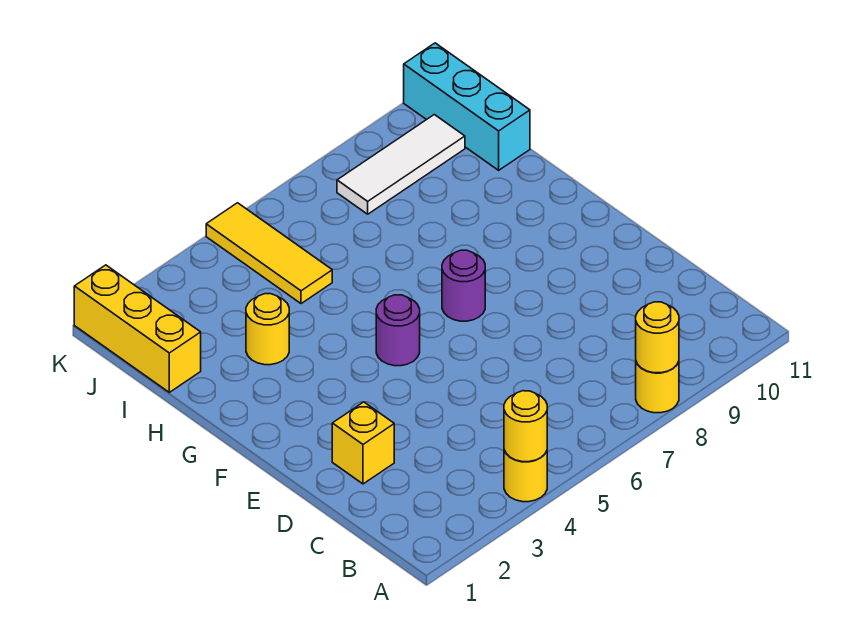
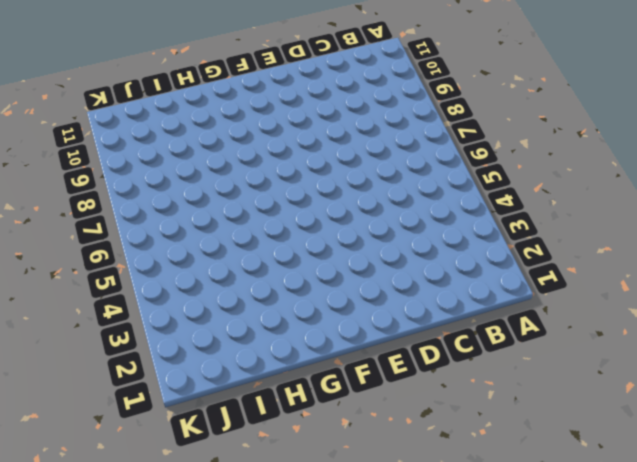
none -> yellow 1x1 round brick [504,450,547,502]
none -> yellow 1x1 round brick [636,362,679,413]
none -> yellow 1x1 brick [332,402,394,484]

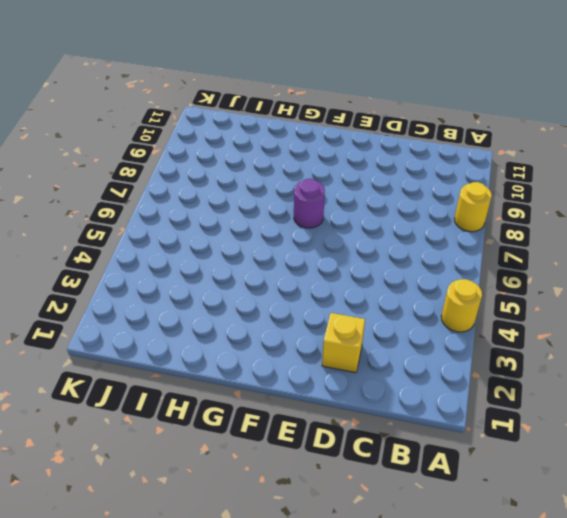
none -> purple 1x1 round brick [376,295,420,366]
none -> yellow 1x1 round brick [246,294,289,365]
none -> yellow 1x3 brick [74,265,201,392]

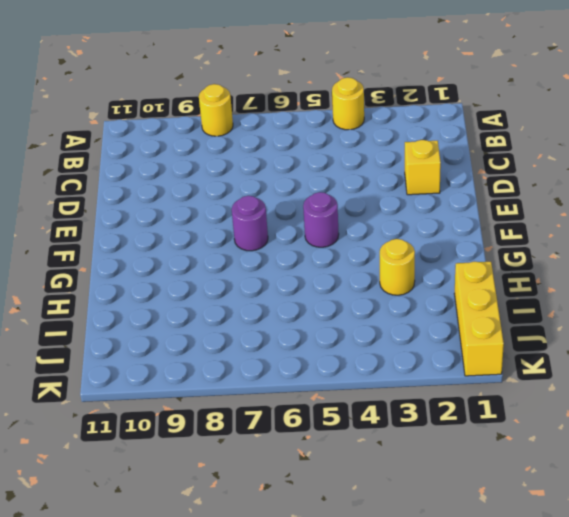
none -> yellow 1x3 tile [206,203,332,304]
none -> cyan 1x3 brick [404,43,530,170]
none -> white 1x3 tile [337,115,465,214]

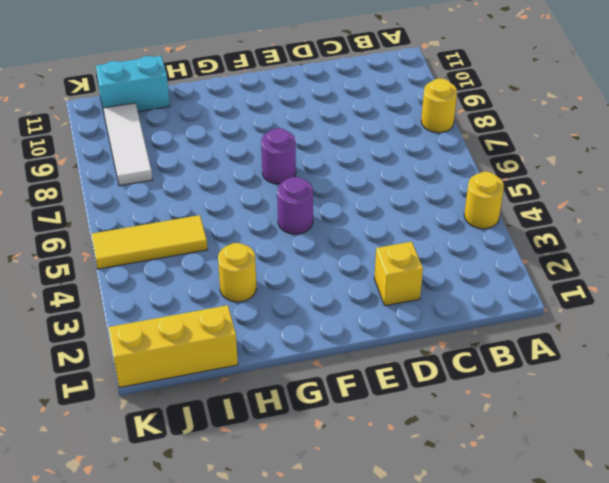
cyan 1x2 brick [96,56,170,112] -> cyan 1x3 brick [404,43,530,170]
none -> yellow 1x1 round brick [504,391,547,462]
none -> yellow 1x1 round brick [636,302,679,373]

